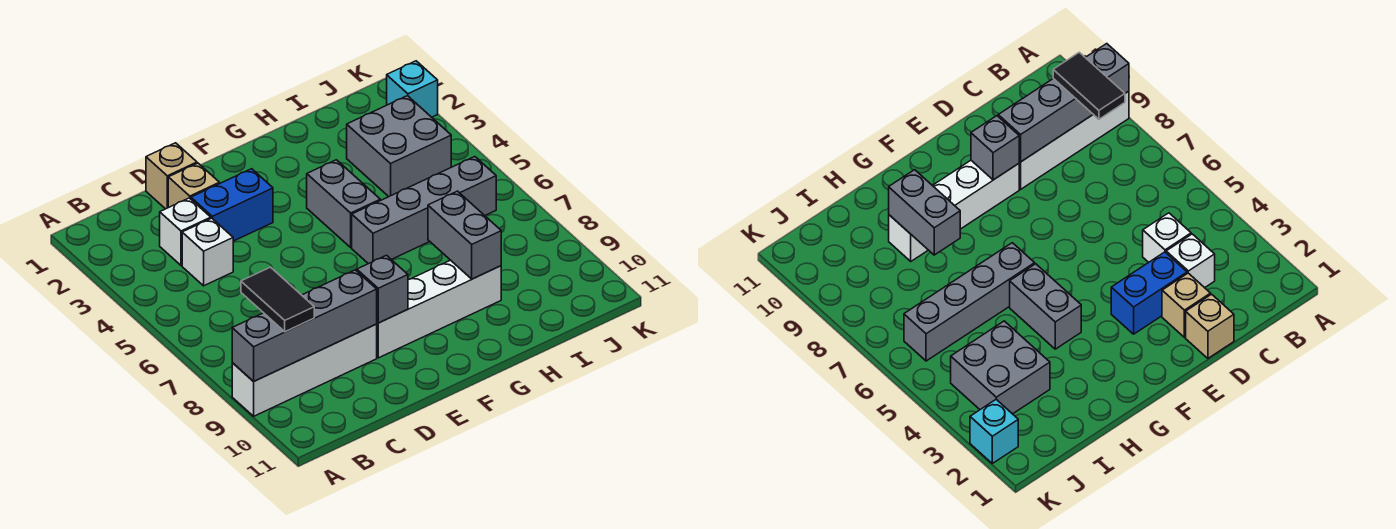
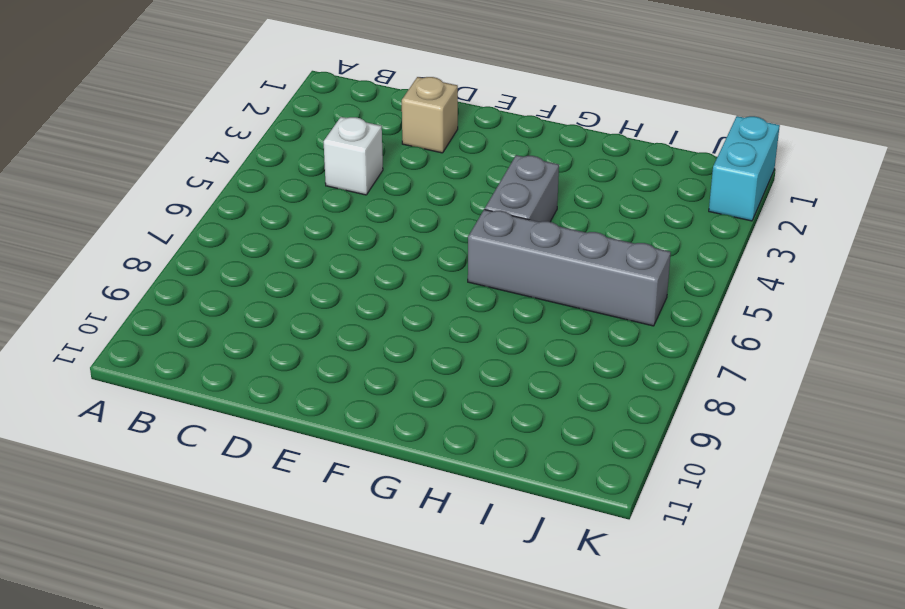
cyan 1x2 brick [709,116,780,221] -> cyan 1x1 brick [387,61,438,117]
none -> white 1x4 brick [232,324,377,416]
none -> white 1x1 brick [160,198,211,266]
none -> tan 1x1 brick [146,143,197,209]

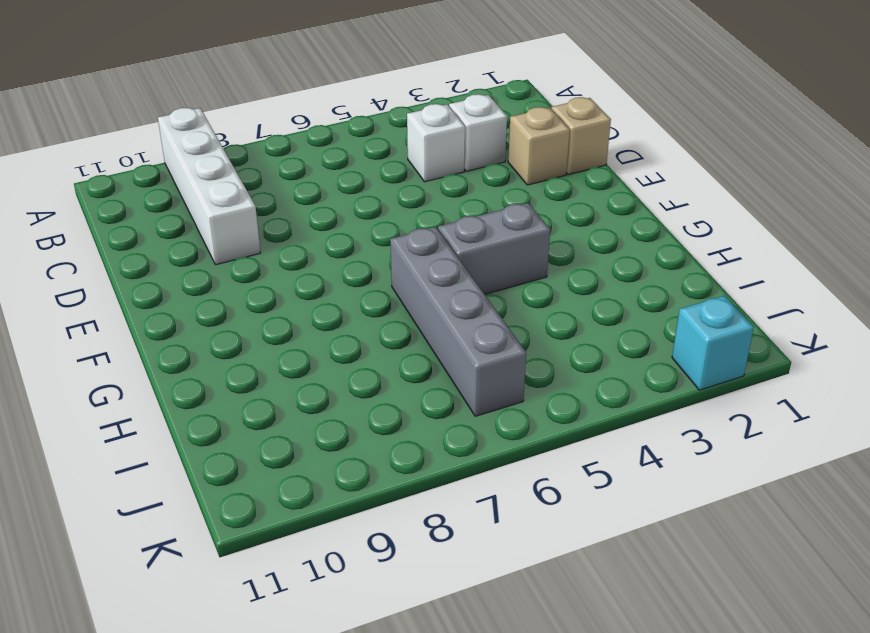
none -> blue 1x2 brick [191,169,273,241]
none -> white 1x4 brick [377,260,501,358]
none -> grey 2x2 brick [347,96,451,197]

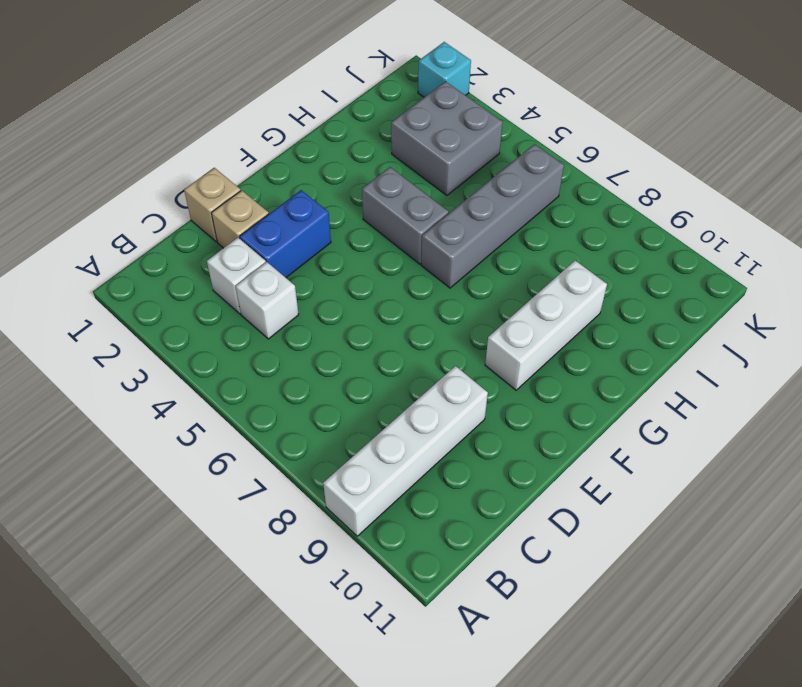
white 1x3 brick [485,261,607,390] -> white 1x4 brick [377,260,501,358]
none -> grey 1x4 brick [232,270,377,381]
none -> grey 1x1 brick [357,255,408,323]
none -> grey 1x2 brick [428,191,501,279]

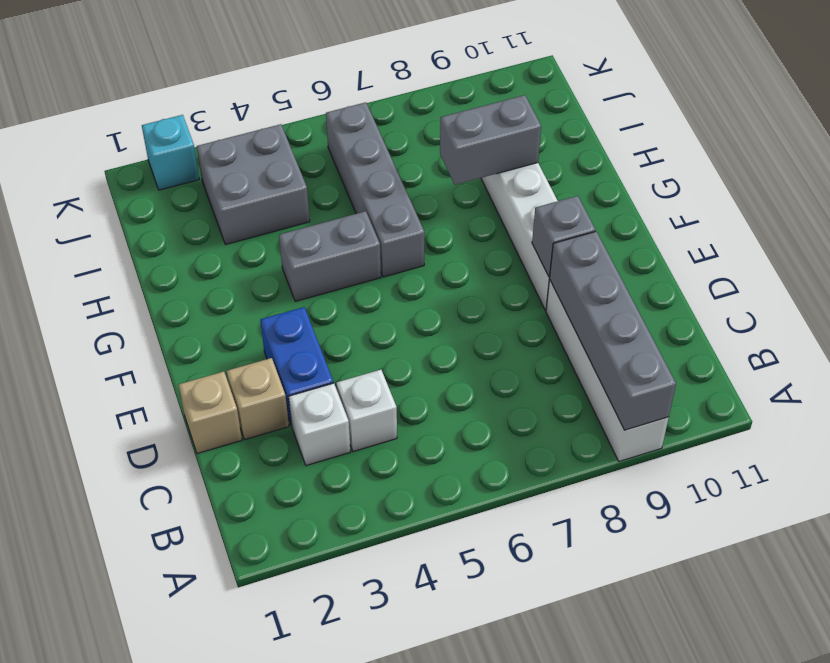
none -> black 1x2 tile [241,267,314,332]

